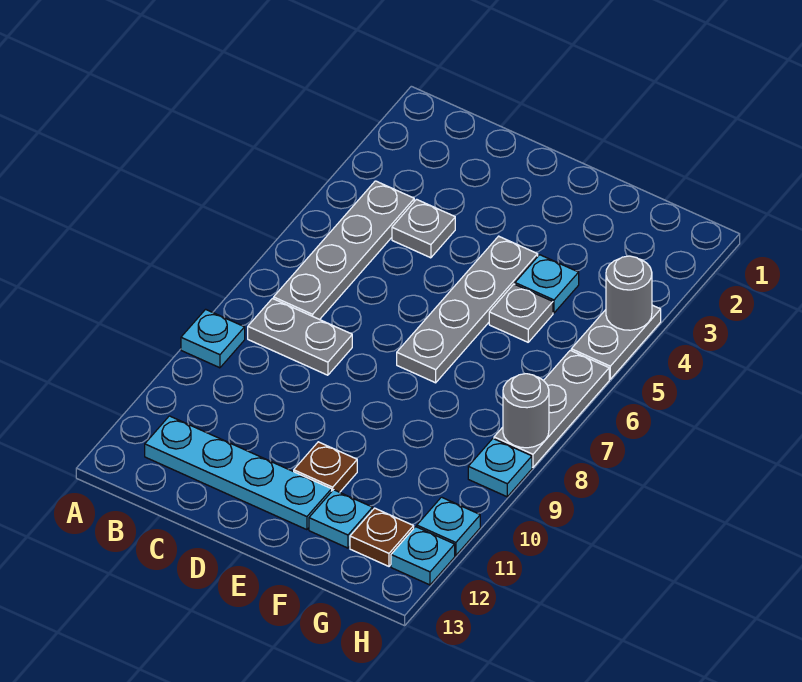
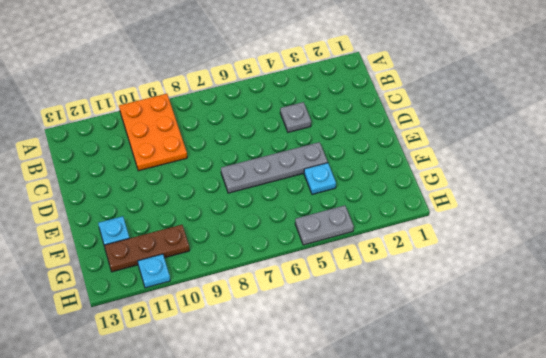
orange 2x3 plate [119,94,187,171] -> cyan 1x1 plate [181,309,245,368]
brown 1x3 plate [104,225,190,272] -> brown 1x1 plate [350,508,414,566]
none -> grey 1x4 plate [274,181,414,320]
none -> grey 1x2 plate [248,299,352,375]
none -> cyan 1x4 plate [145,416,332,530]

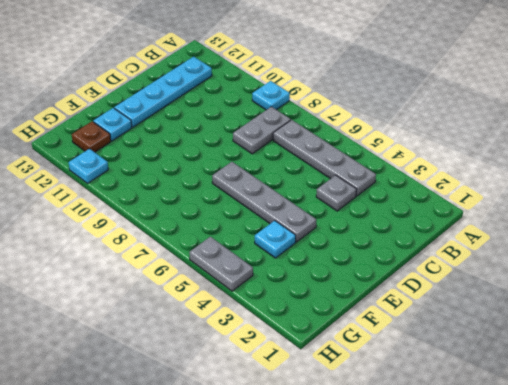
none -> brown 1x1 plate [294,442,357,492]
none -> grey 1x1 plate [489,284,553,342]
none -> grey 1x3 plate [494,350,609,467]

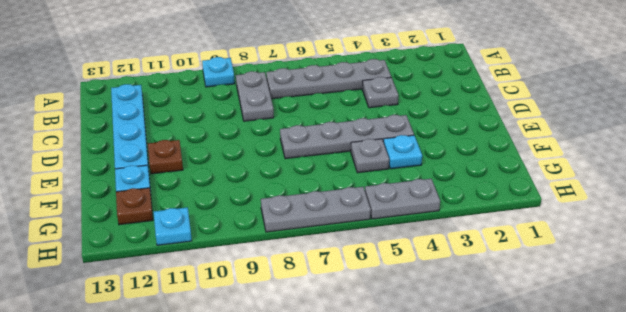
none -> cyan 1x1 plate [468,439,532,497]
none -> cyan 1x1 plate [391,527,455,585]
none -> grey 1x1 round brick [606,256,652,330]

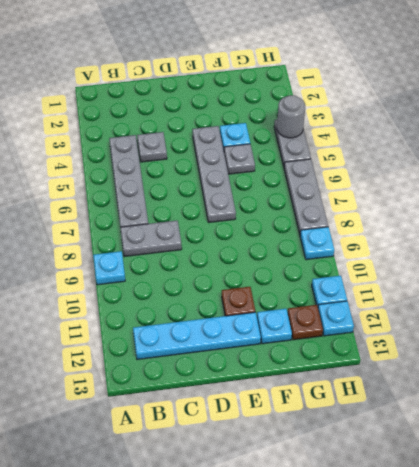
none -> grey 1x1 round brick [503,374,549,448]

